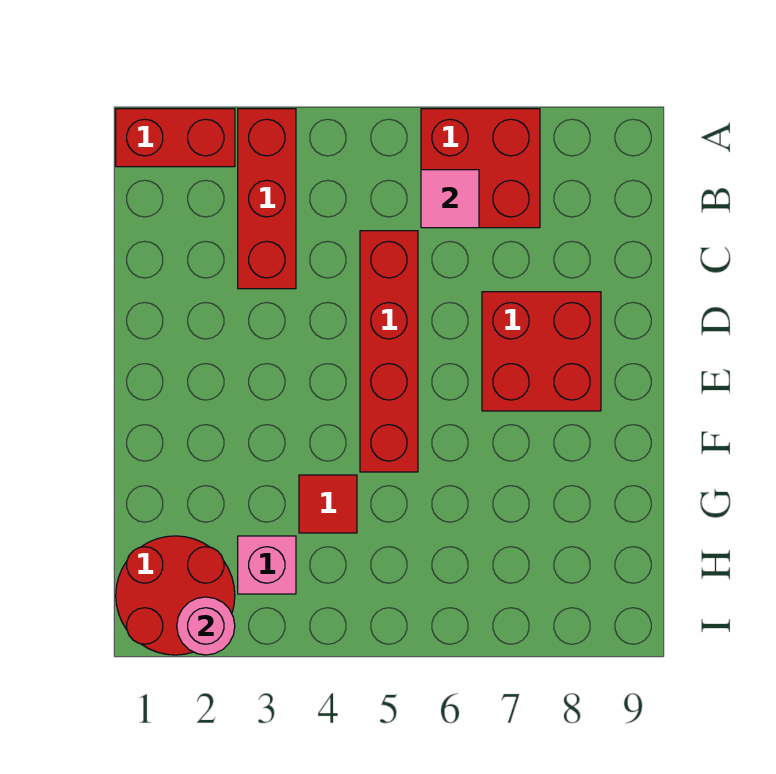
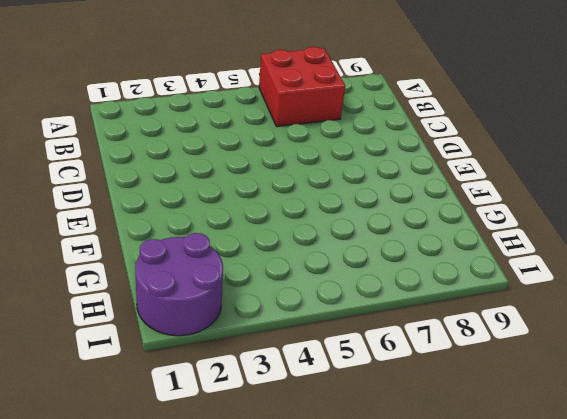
purple 2x2 round brick [135,233,223,336] -> red 2x2 round brick [116,536,235,655]
none -> red 1x2 brick [116,109,235,167]
none -> red 1x3 brick [238,109,296,289]

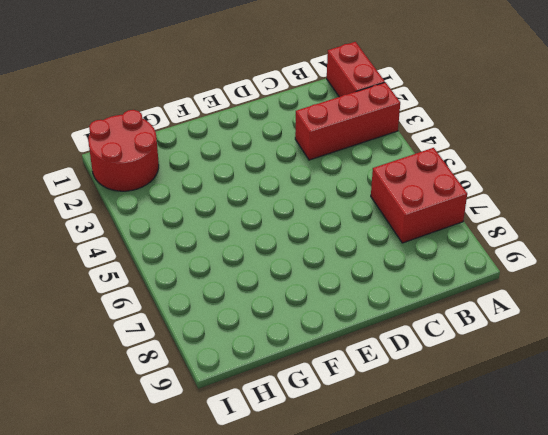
none -> red 1x4 brick [360,231,418,472]
none -> red 2x2 brick [482,292,601,411]

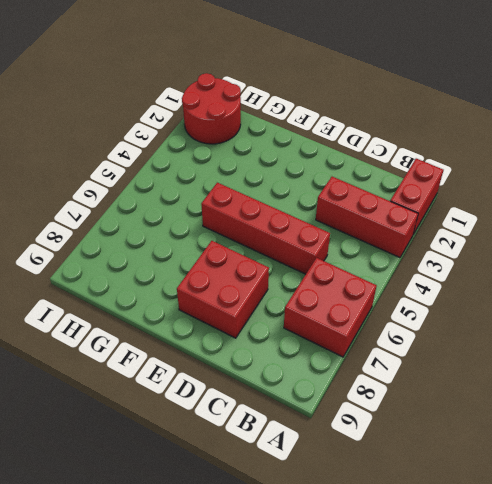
none -> red 1x1 tile [299,475,357,533]
none -> pink 1x1 brick [238,536,296,594]

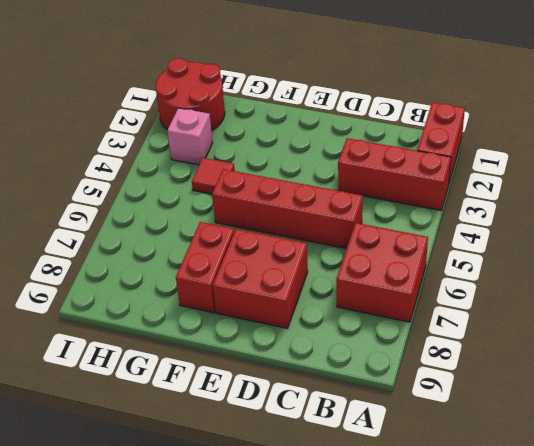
red 1x2 brick [176,222,234,313] -> none
none -> pink 1x1 tile [421,170,479,228]
none -> pink 1x1 round brick [177,597,235,655]

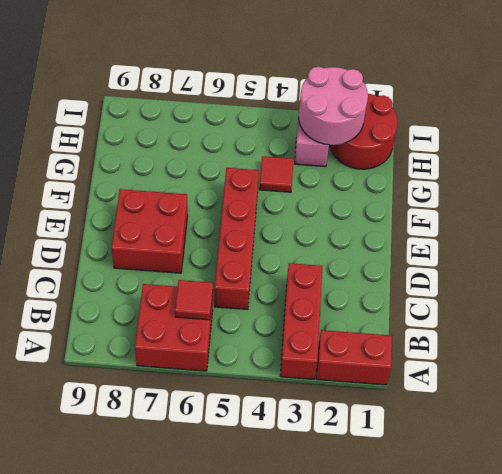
red 1x1 tile [175,280,213,320] -> pink 1x1 tile [421,170,479,228]
pink 2x2 round brick [299,67,368,145] -> pink 1x1 round brick [177,597,235,655]

